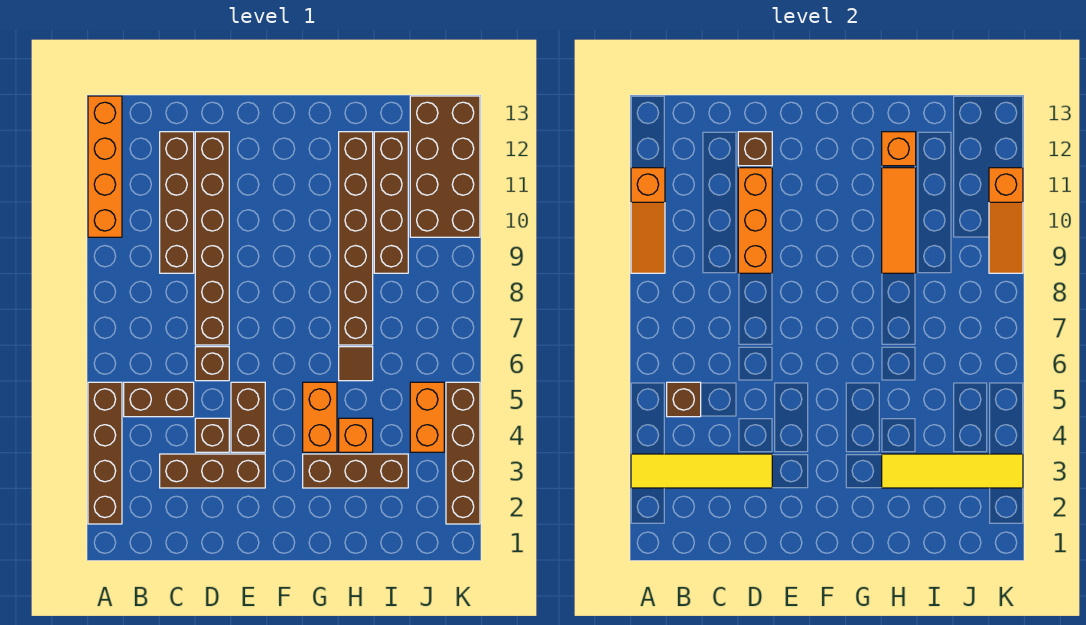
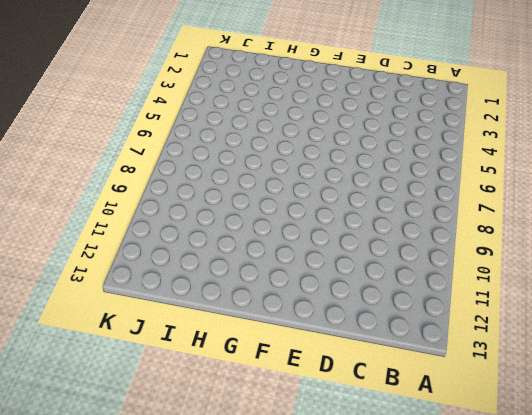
none -> brown 1x4 brick [88,382,122,524]
none -> orange 1x4 brick [88,96,122,237]
none -> brown 1x2 brick [124,382,194,417]

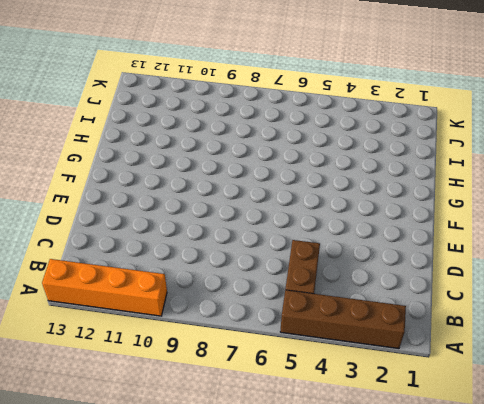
none -> brown 1x3 brick [160,454,265,488]
none -> brown 1x4 brick [160,132,194,273]
none -> brown 1x1 brick [195,418,229,452]

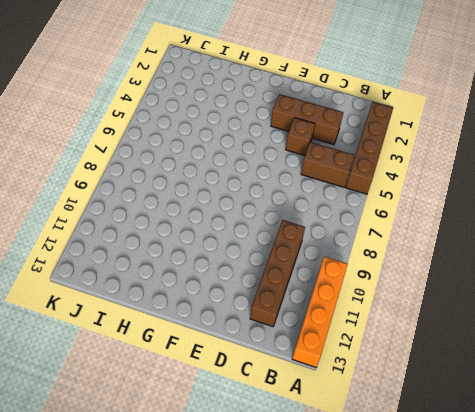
none -> brown 1x1 brick [195,347,229,381]
none -> brown 1x6 brick [195,132,229,345]
none -> brown 1x2 brick [231,382,265,452]

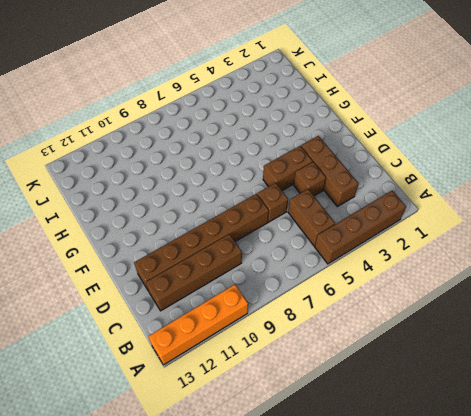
none -> brown 1x3 brick [303,454,408,488]
none -> orange 1x2 brick [303,382,337,452]
none -> orange 1x1 brick [339,418,373,452]

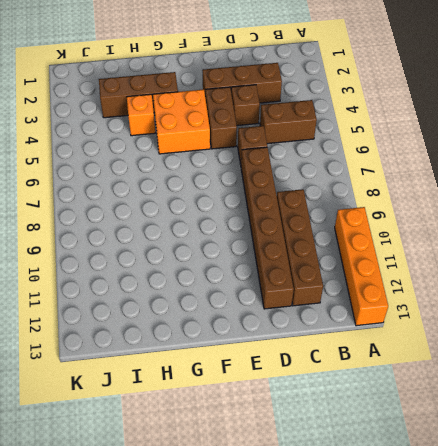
orange 2x2 brick [153,90,210,154] -> orange 1x2 brick [303,382,337,452]
none -> brown 1x4 brick [88,382,122,524]
none -> brown 1x1 tile [339,347,373,381]
none -> brown 1x6 brick [339,132,373,345]

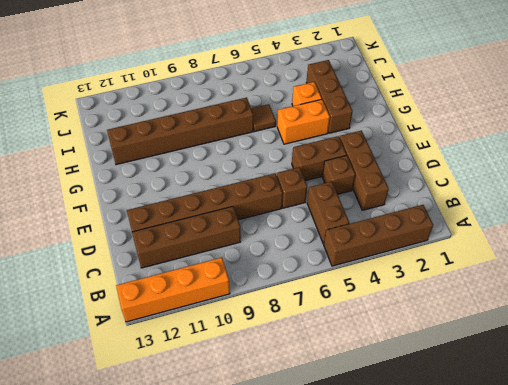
none -> brown 1x4 brick [374,132,408,273]
none -> orange 1x2 brick [410,382,444,452]
none -> brown 2x4 brick [410,96,480,237]

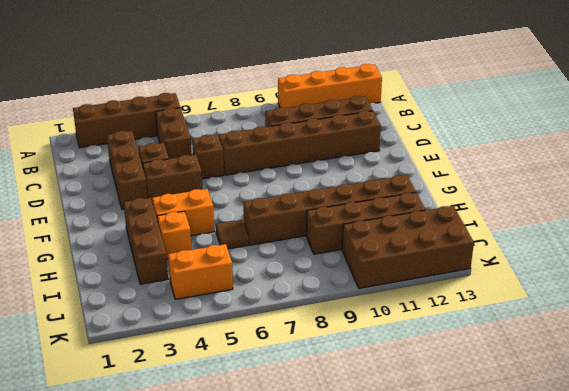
none -> brown 1x4 brick [446,382,480,524]
none -> yellow 1x4 tile [631,454,772,488]
none -> orange 1x3 slope [631,168,665,273]

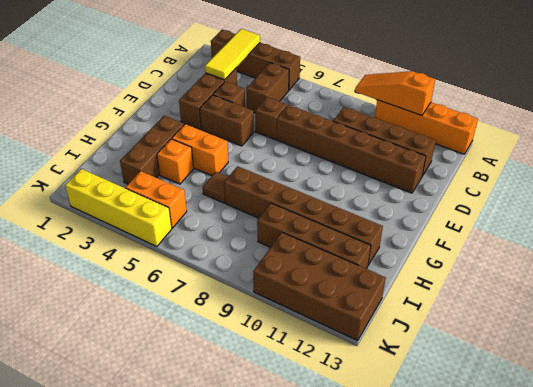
yellow 1x3 tile [205,29,260,80] -> yellow 1x4 tile [631,454,772,488]
yellow 1x4 brick [65,169,172,247] -> brown 1x4 brick [446,382,480,524]
none -> brown 1x1 brick [667,382,701,417]
none -> orange 1x3 brick [738,168,772,273]
none -> brown 1x1 brick [738,132,772,166]

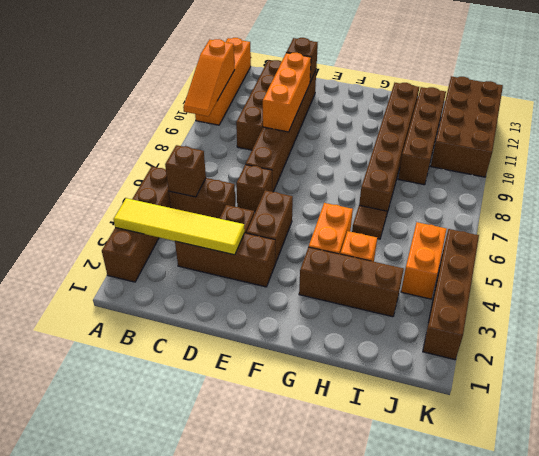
none -> yellow 1x4 tile [882,454,1023,488]
none -> orange 1x3 tile [882,168,916,273]
none -> orange 1x1 brick [882,132,916,166]

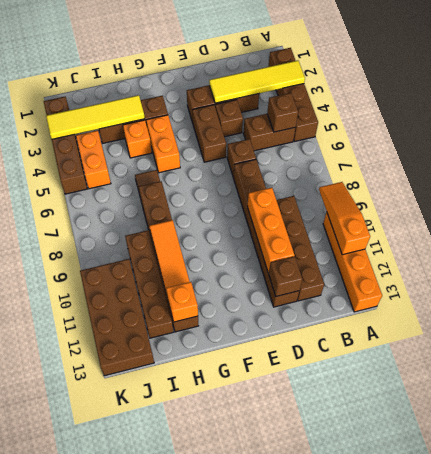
none -> orange 1x3 slope [989,168,1023,273]

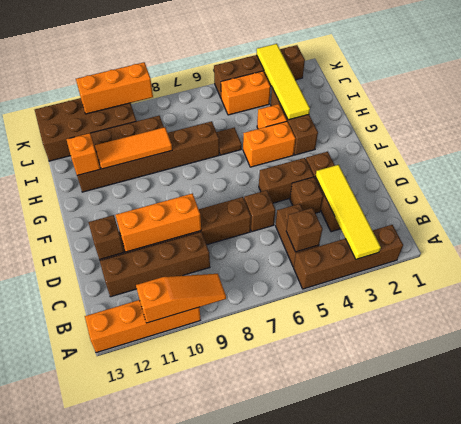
orange 1x3 brick [76,62,153,114] -> orange 1x3 slope [989,168,1023,273]

